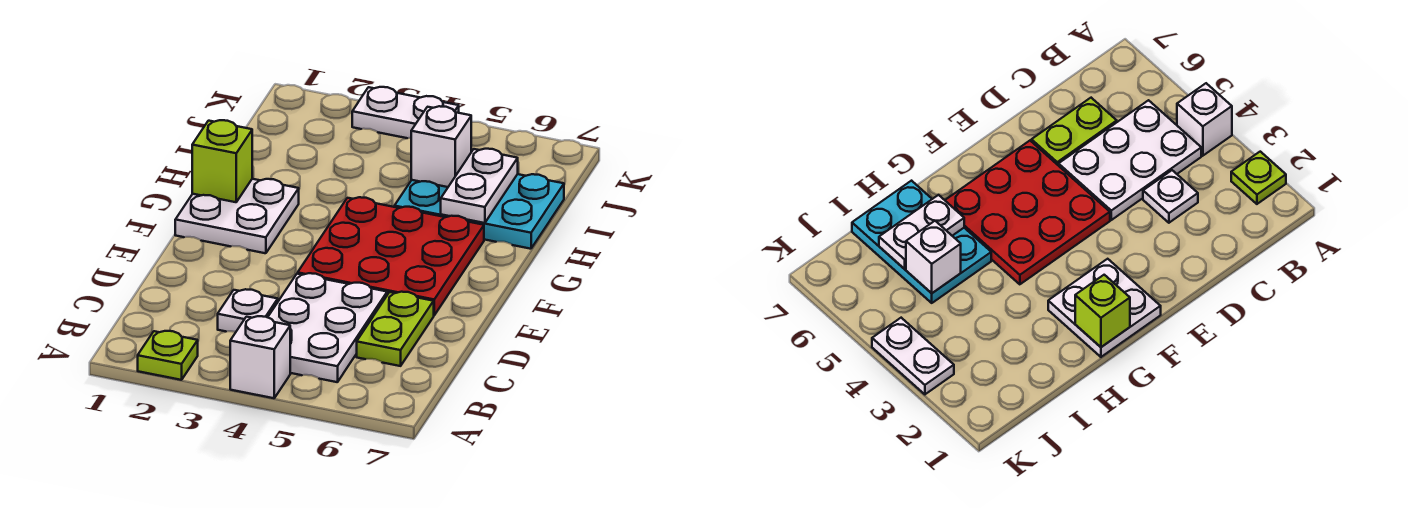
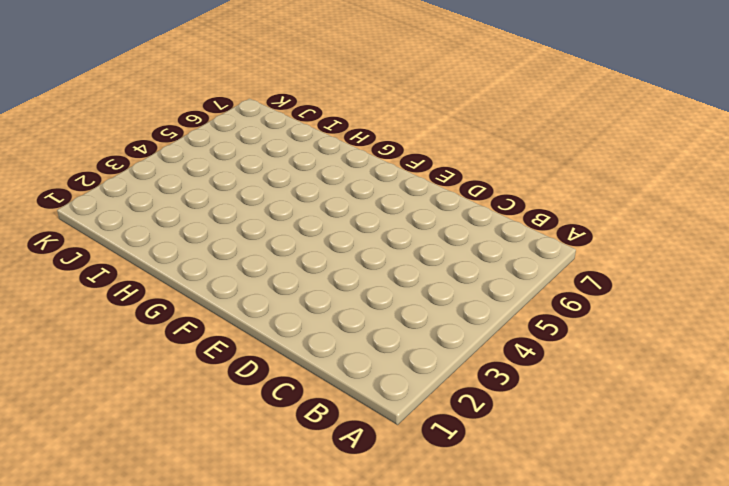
none -> lime 1x1 plate [138,331,198,380]
none -> white 1x1 brick [230,316,290,398]
none -> white 2x3 plate [268,273,387,382]

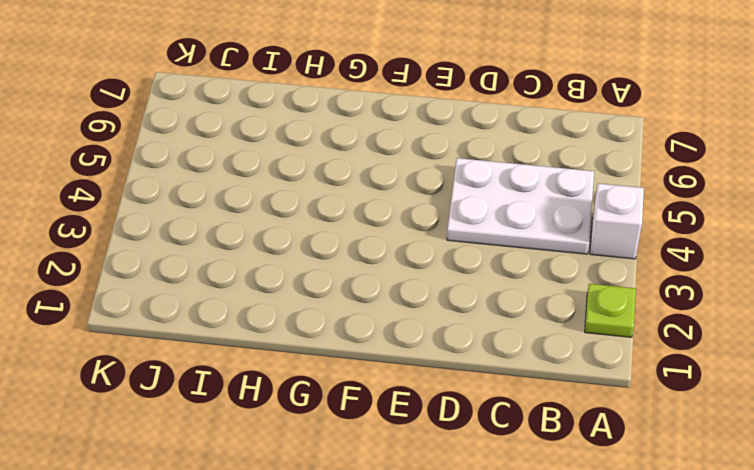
none -> white 1x1 plate [218,289,278,332]
none -> lime 1x2 plate [357,292,434,366]
none -> red 3x3 plate [298,197,484,315]

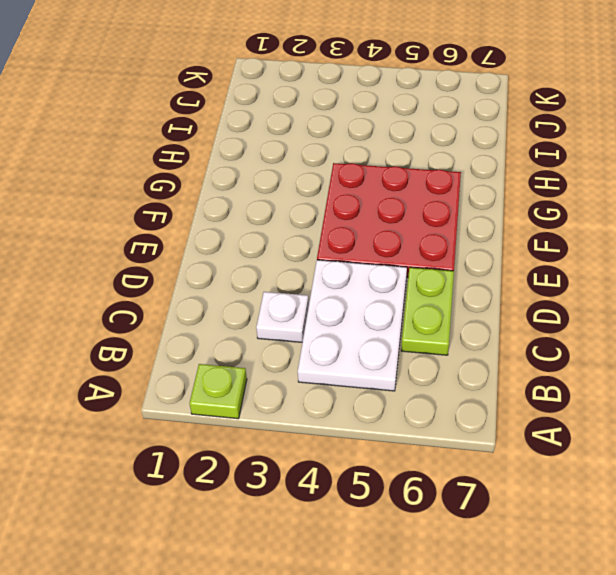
none -> white 1x1 brick [230,316,290,398]
none -> white 2x2 plate [175,179,299,253]
none -> cyan 2x3 plate [394,174,564,249]

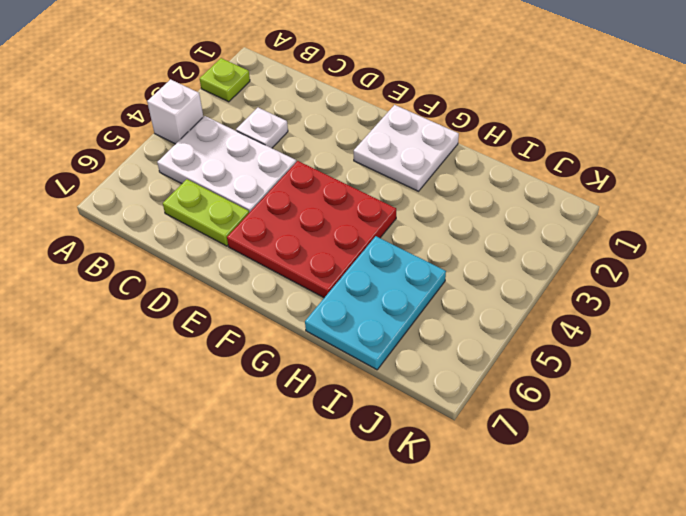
none -> white 1x2 plate [352,87,459,138]
none -> lime 1x1 brick [192,120,252,202]
none -> white 1x2 plate [441,149,518,223]

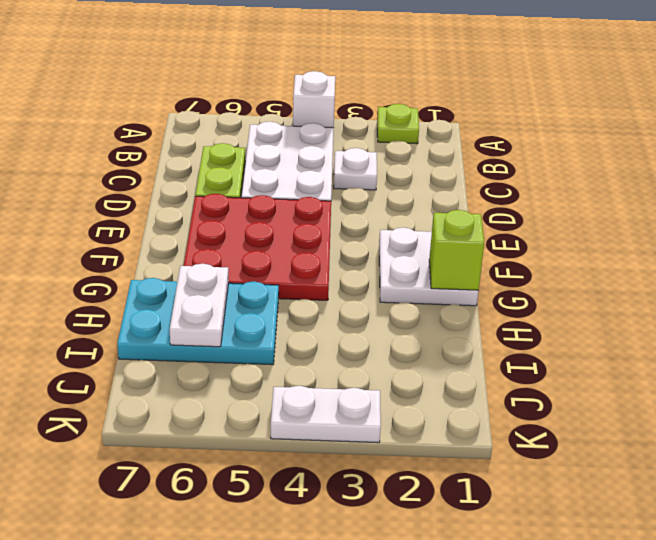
none -> white 1x1 brick [411,106,471,187]

